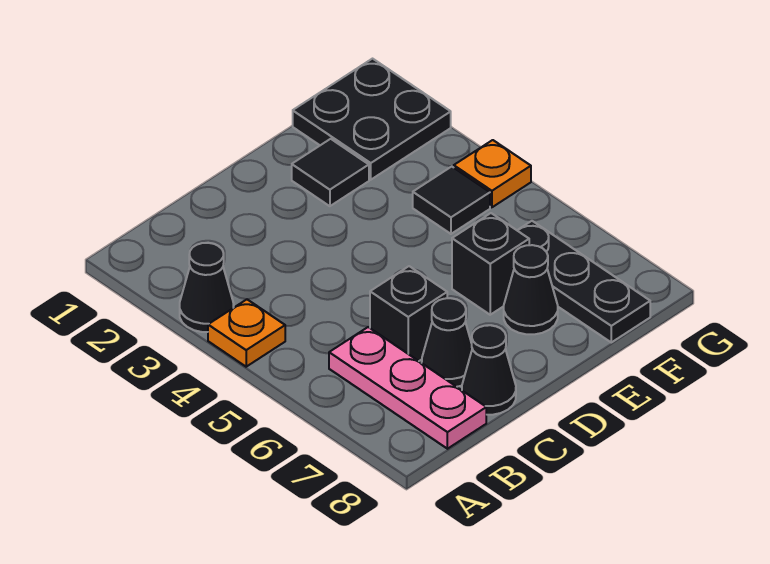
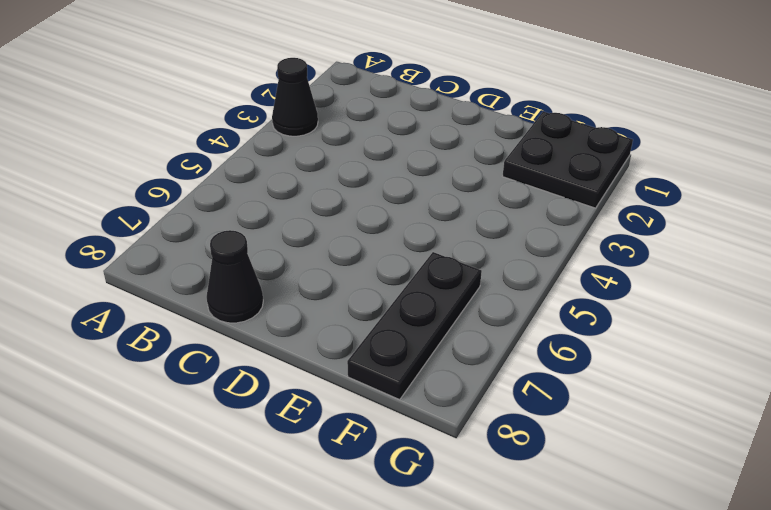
none -> orange 1x1 plate [208,300,285,367]
none -> pink 1x3 plate [329,327,486,449]
none -> black 1x1 brick [370,266,447,361]

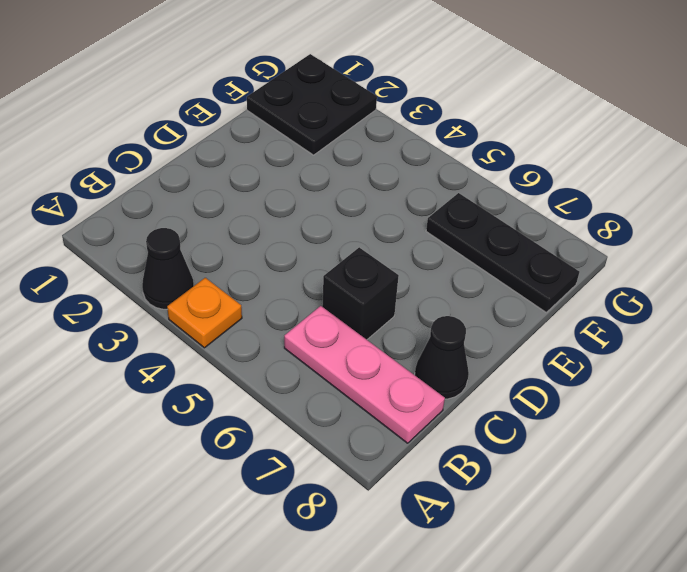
none -> black 1x1 cone [422,298,472,387]
none -> black 1x1 tile [292,139,369,206]
none -> black 1x1 brick [452,213,529,315]

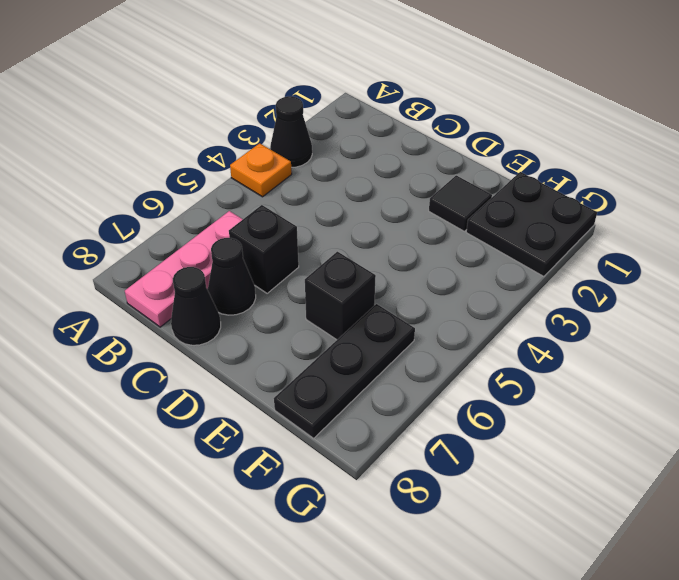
none -> black 1x1 cone [504,245,558,334]
none -> black 1x1 tile [413,167,490,234]
none -> orange 1x1 plate [454,140,531,207]

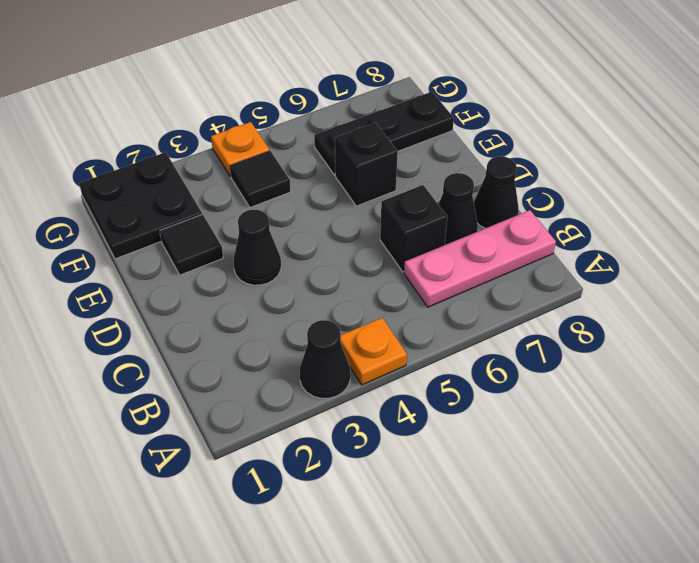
black 1x1 cone [233,209,281,285] -> black 1x1 cone moved to [504,245,558,334]

